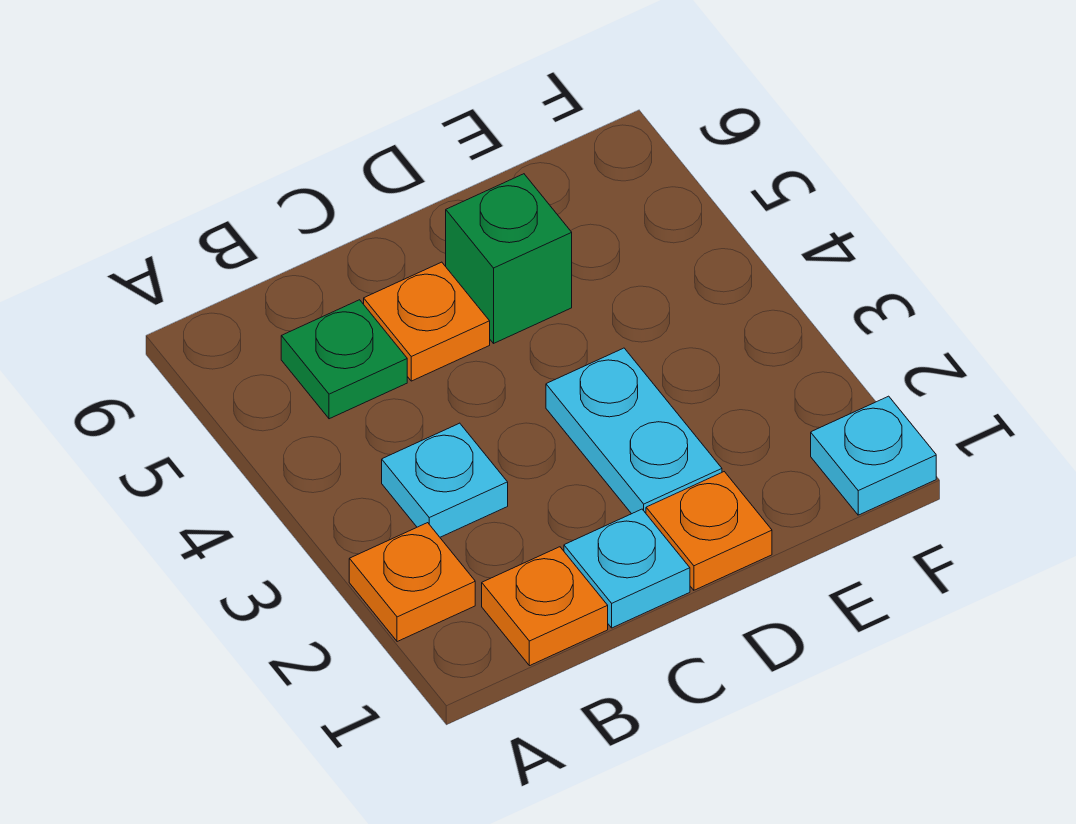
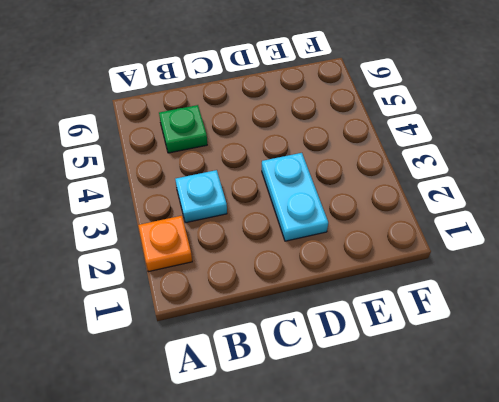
none -> orange 1x1 plate [482,547,608,666]
none -> cyan 1x1 plate [564,509,690,628]

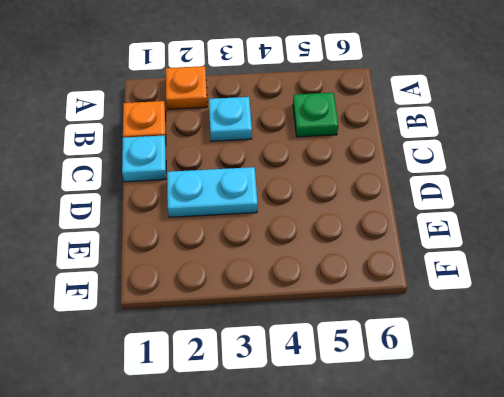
none -> orange 1x1 plate [364,262,490,381]
none -> orange 1x1 plate [646,472,772,590]

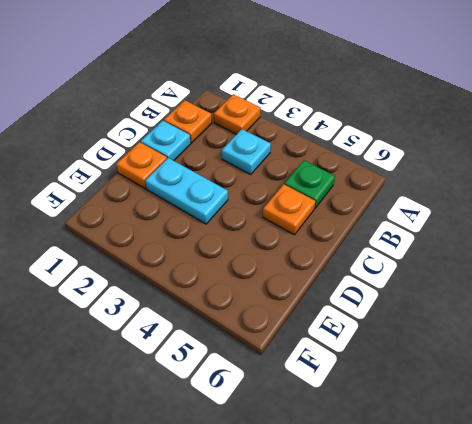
none -> green 1x1 brick [446,174,572,343]
none -> cyan 1x1 plate [811,396,936,515]

